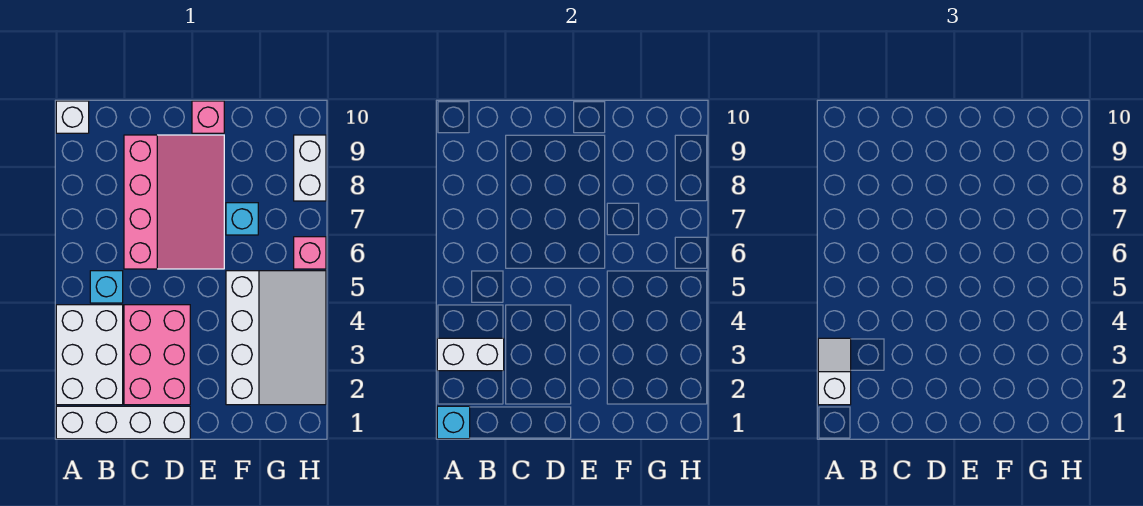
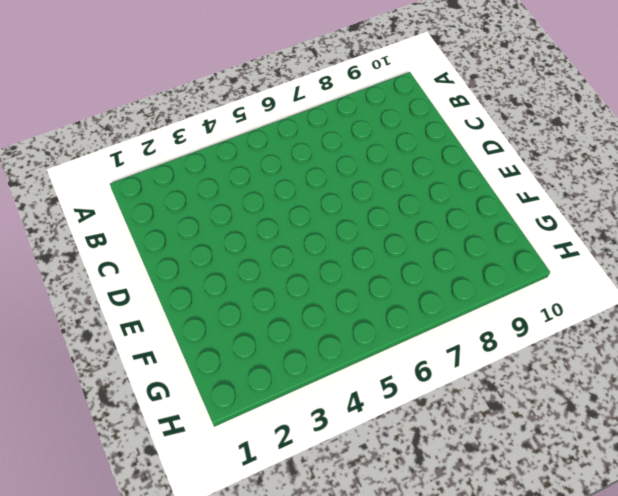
none -> white 1x4 brick [56,406,190,439]
none -> white 2x3 brick [56,305,123,405]
none -> white 1x1 brick [56,101,89,133]

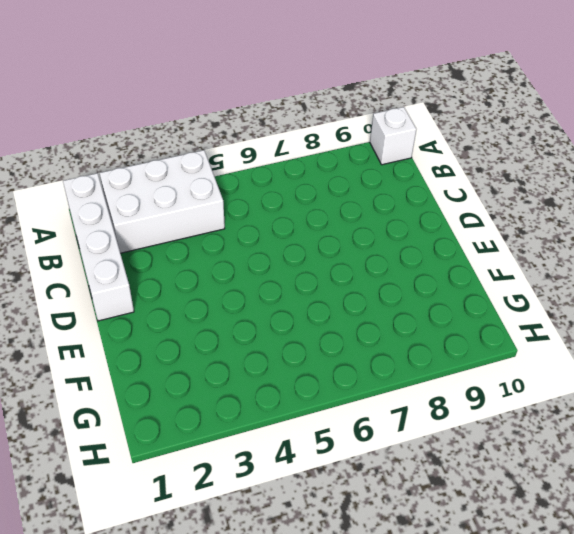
none -> cyan 1x1 brick [90,271,123,303]
none -> pink 2x3 brick [124,305,190,405]
none -> pink 3x4 slope [124,135,224,269]

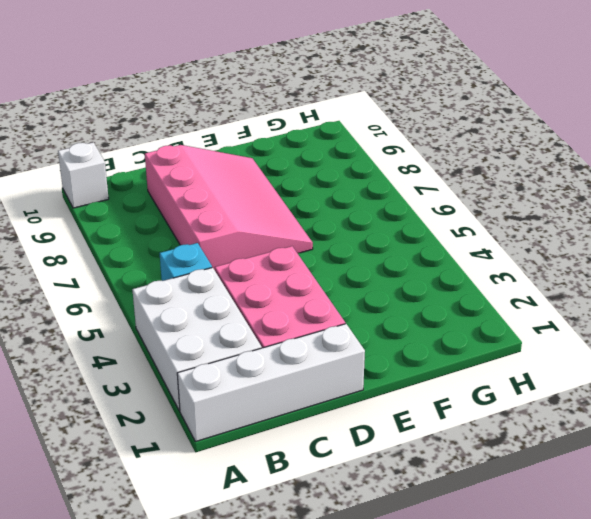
none -> pink 1x1 brick [192,101,224,133]
none -> white 3x4 slope [226,271,326,405]
none -> cyan 1x1 brick [226,203,258,235]

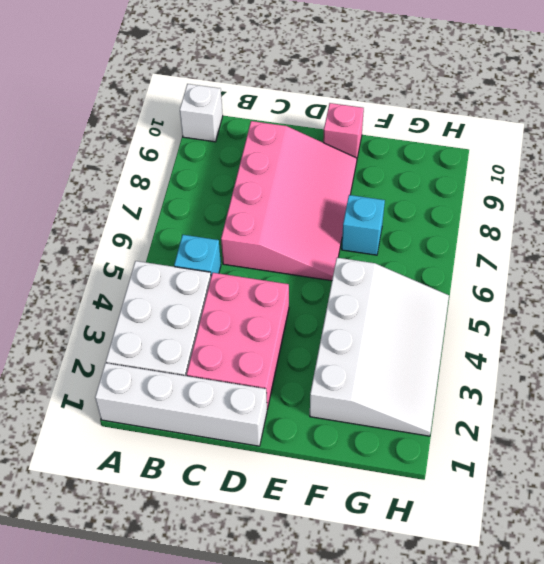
none -> pink 1x1 brick [294,237,326,269]
none -> white 1x2 brick [294,135,326,201]
none -> cyan 1x1 brick [437,406,470,439]

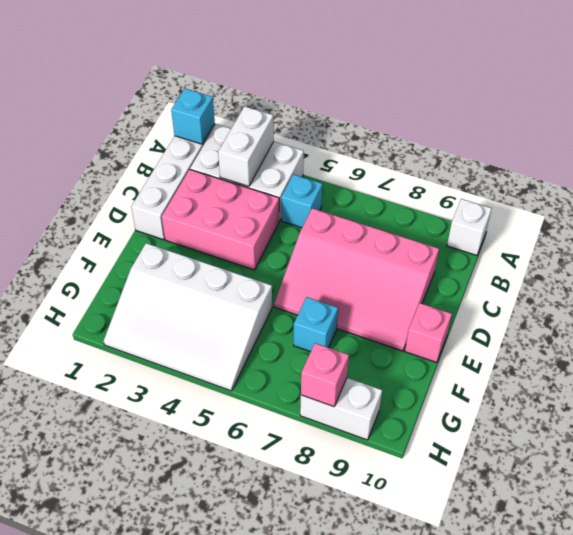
pink 1x1 brick [301,343,349,407] -> pink 1x1 brick moved to [294,237,326,269]
none -> white 1x2 slope [818,338,851,405]

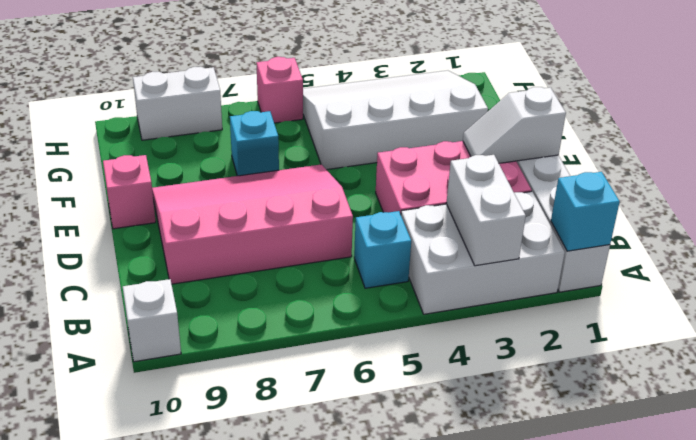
white 1x2 slope [463,87,566,163] -> white 1x2 slope moved to [818,338,851,405]

